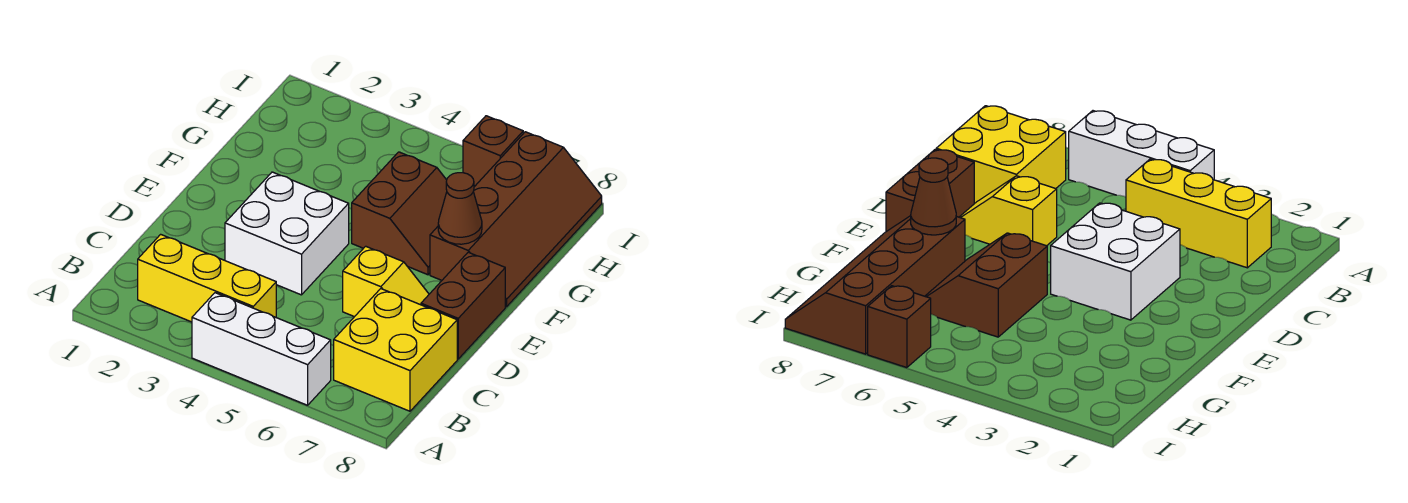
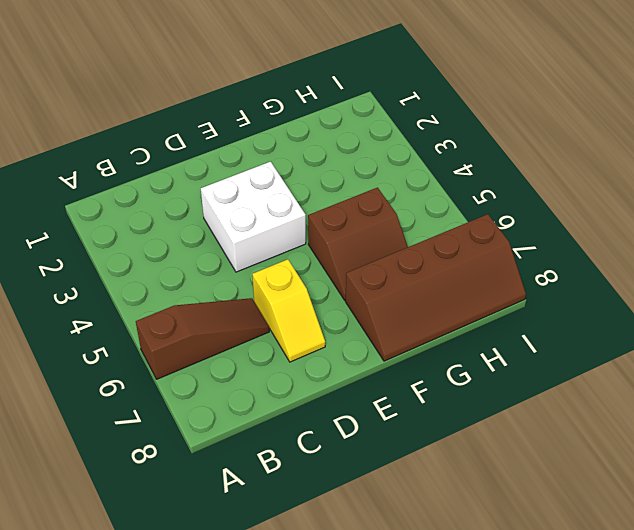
brown 1x3 slope [136,298,269,379] -> white 1x3 brick [192,293,331,405]
none -> yellow 1x3 brick [138,234,276,322]
none -> yellow 2x2 brick [334,289,457,411]

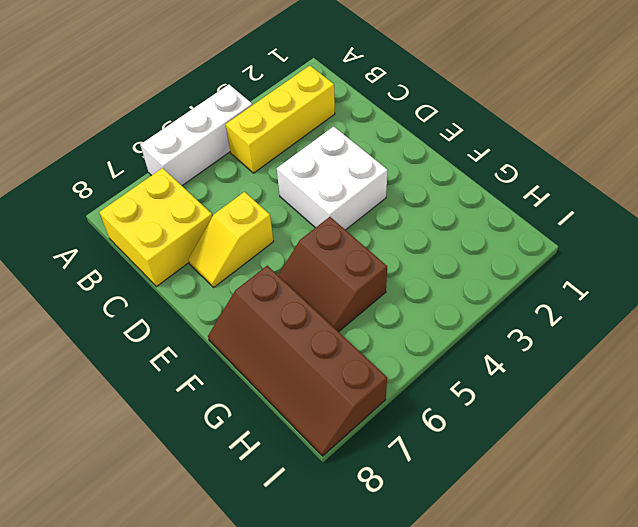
none -> brown 1x2 brick [421,252,505,359]
none -> brown 1x1 brick [463,116,523,186]

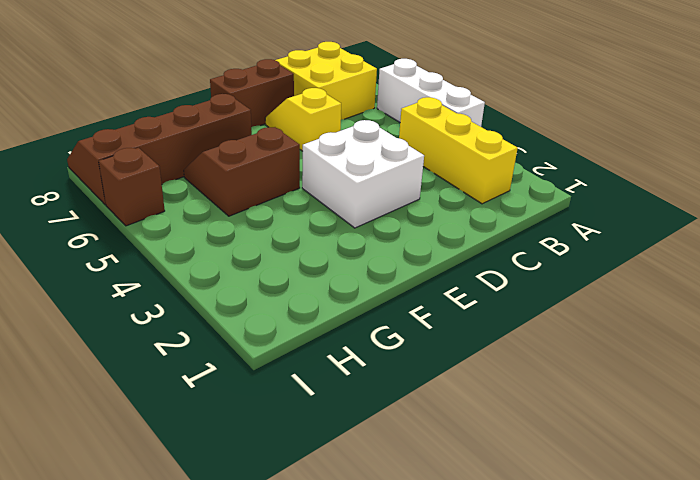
none -> brown 1x1 cone [438,173,482,244]

